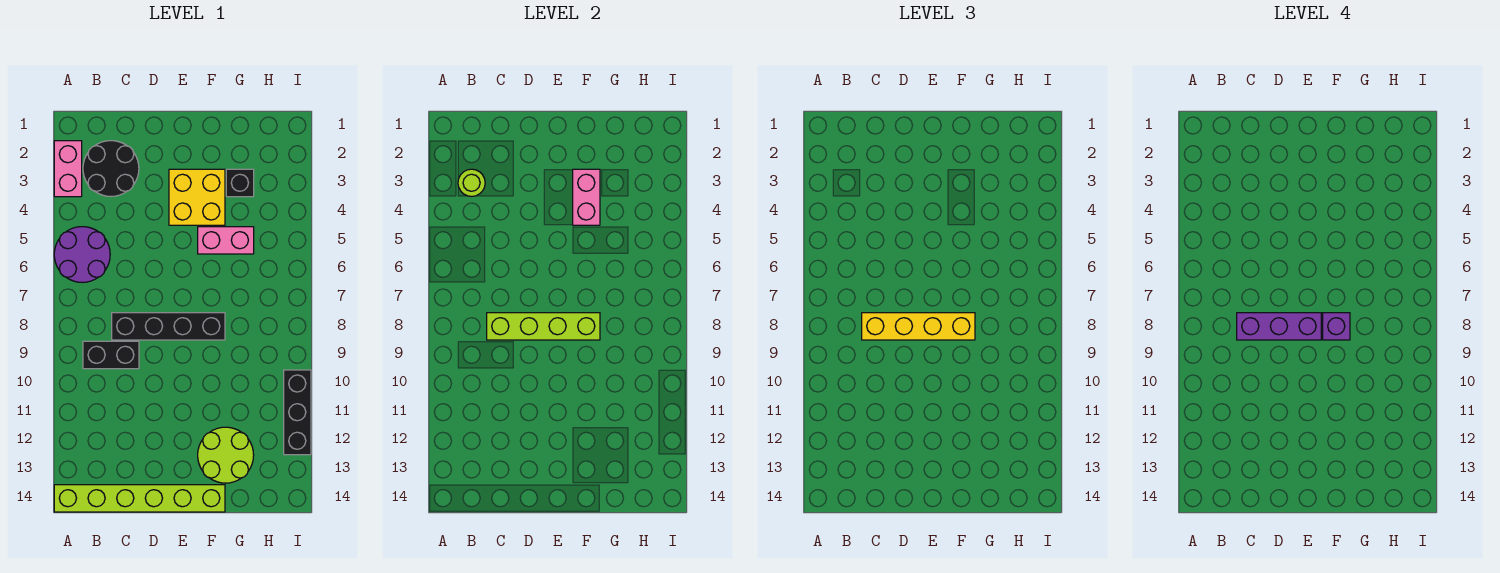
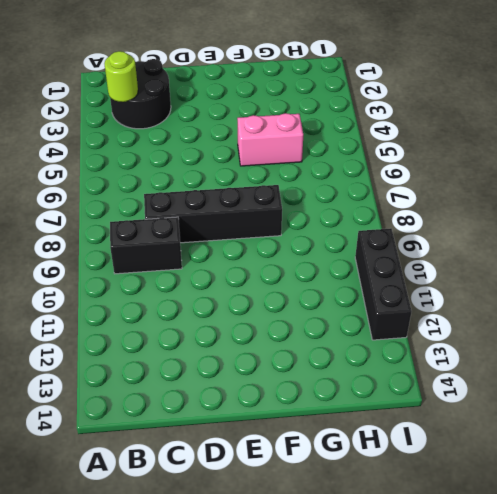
none -> pink 1x2 brick [54,141,82,197]
none -> purple 2x2 round brick [54,227,110,283]
none -> lime 1x6 brick [54,485,225,512]

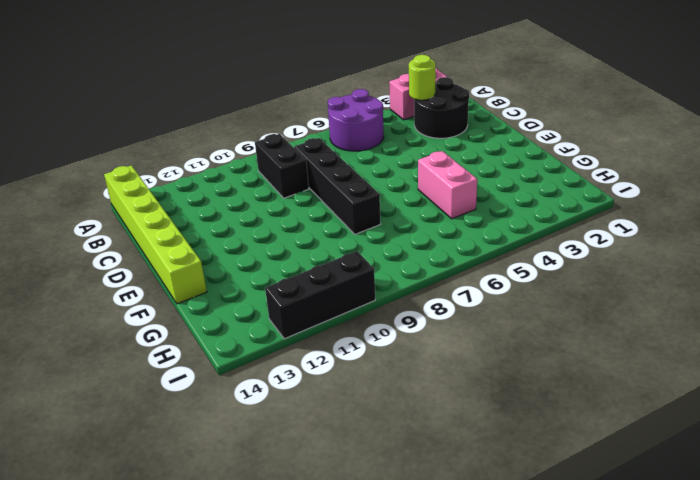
none -> yellow 2x2 brick [169,169,225,225]
none -> lime 2x2 round brick [198,427,254,483]
none -> black 1x1 brick [226,169,254,197]

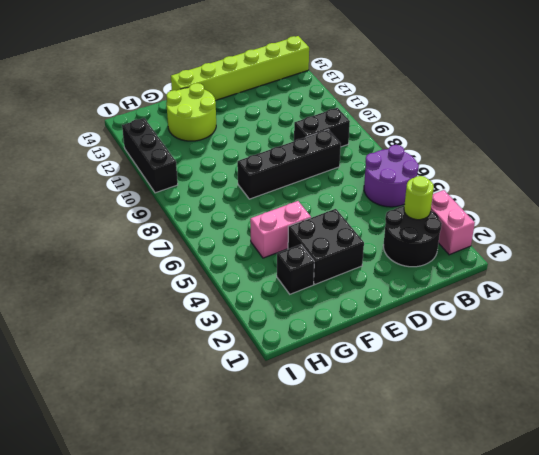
black 2x2 brick [288,209,364,284] -> yellow 2x2 brick [169,169,225,225]
none -> lime 1x4 brick [487,313,600,340]
none -> pink 1x2 brick [573,169,600,225]
none -> yellow 1x4 brick [862,313,975,340]

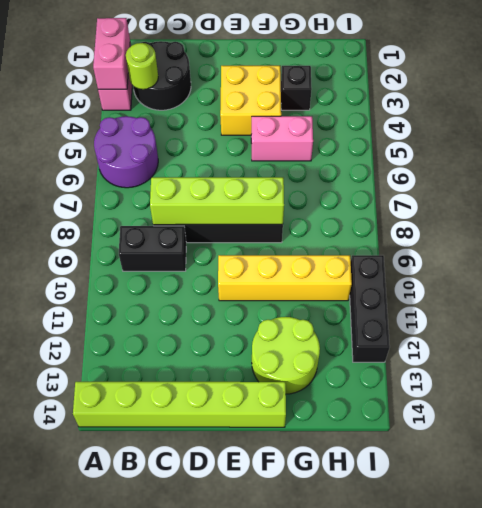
pink 1x2 brick [93,18,130,89] -> pink 1x2 brick moved to [573,169,600,225]
yellow 1x4 brick [218,255,352,301] -> yellow 1x4 brick moved to [862,313,975,340]
none -> purple 1x3 brick [1237,313,1321,340]
none -> purple 1x1 brick [1323,313,1350,340]

